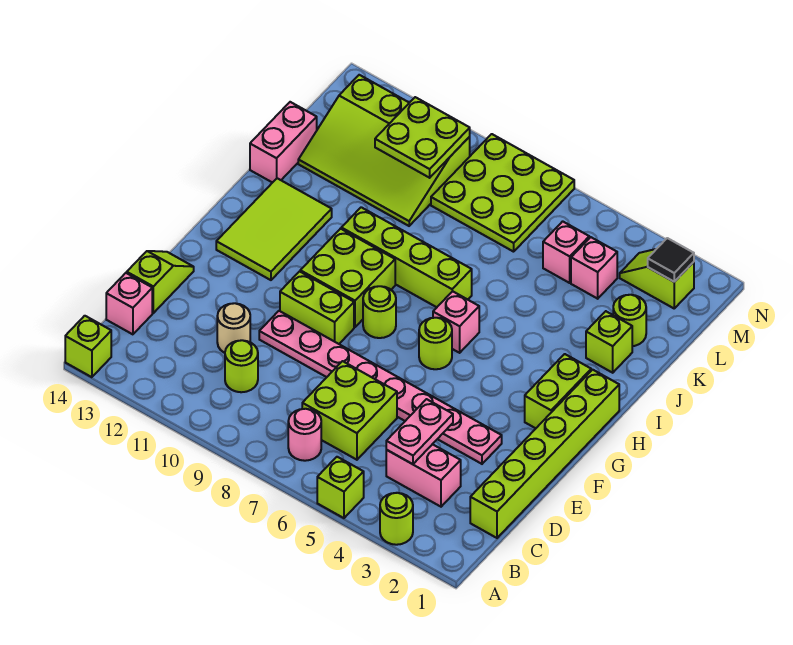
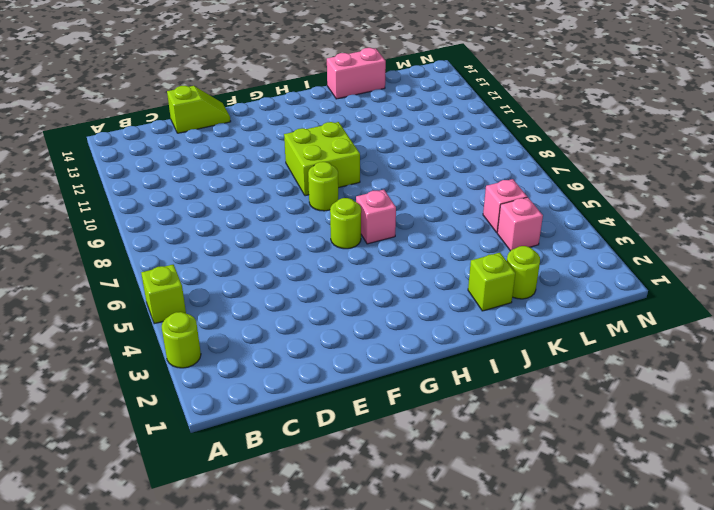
none -> lime 1x1 brick [65,316,111,377]
none -> pink 1x1 round brick [288,409,321,461]
none -> lime 1x6 brick [470,370,619,538]
none -> pink 1x2 brick [386,444,461,507]

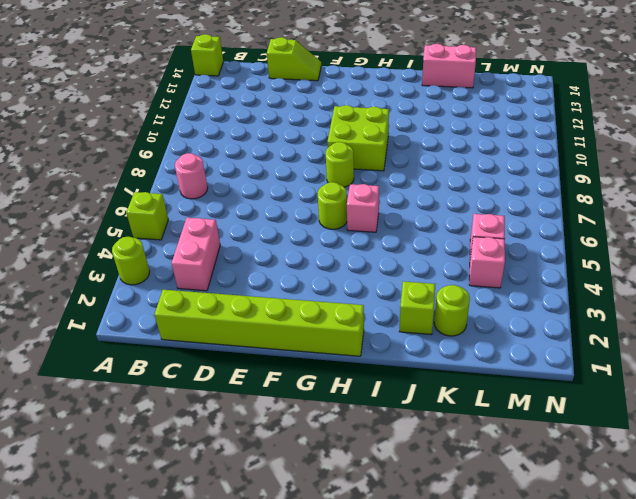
none -> lime 2x2 brick [302,361,397,460]
none -> lime 1x1 round brick [225,340,258,392]
none -> pink 1x1 brick [106,273,152,334]
none -> tan 1x1 round brick [217,303,250,353]

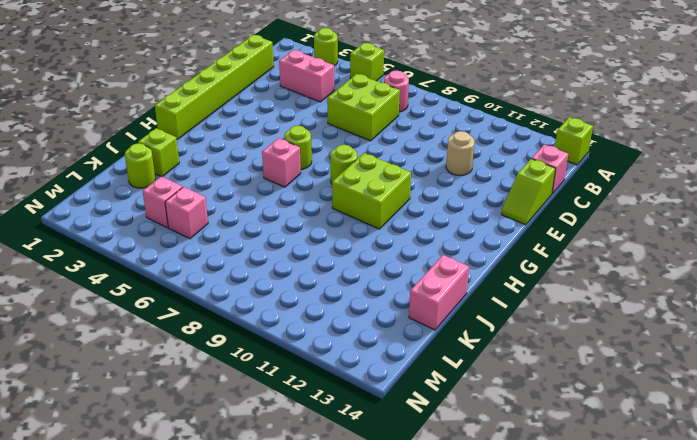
none -> lime 1x1 round brick [225,340,258,392]
none -> pink 1x8 plate [259,311,502,464]
none -> lime 1x2 brick [280,271,354,344]
none -> lime 1x2 brick [525,354,591,428]

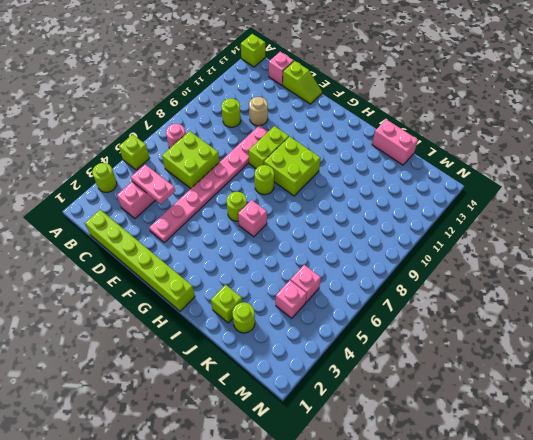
none -> lime 1x2 brick [525,354,591,428]
none -> lime 2x3 tile [216,178,332,280]
none -> lime 1x4 brick [341,207,472,307]
none -> lime 3x4 slope [298,75,470,226]

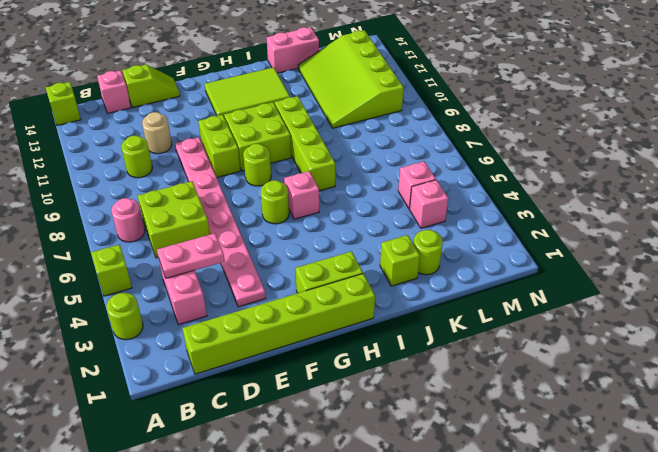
none -> lime 3x3 plate [431,134,574,252]
none -> lime 1x2 slope [620,249,694,308]
none -> lime 2x2 plate [375,97,470,178]
none -> black 1x1 tile [648,238,694,282]

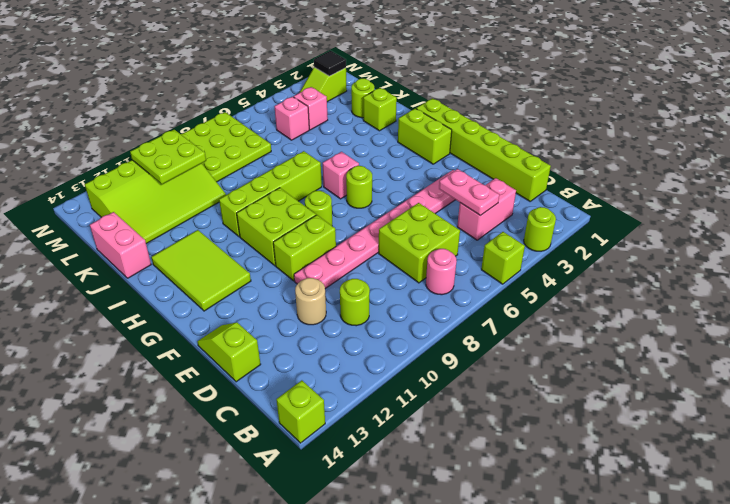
none -> pink 1x1 brick [106,273,152,334]

